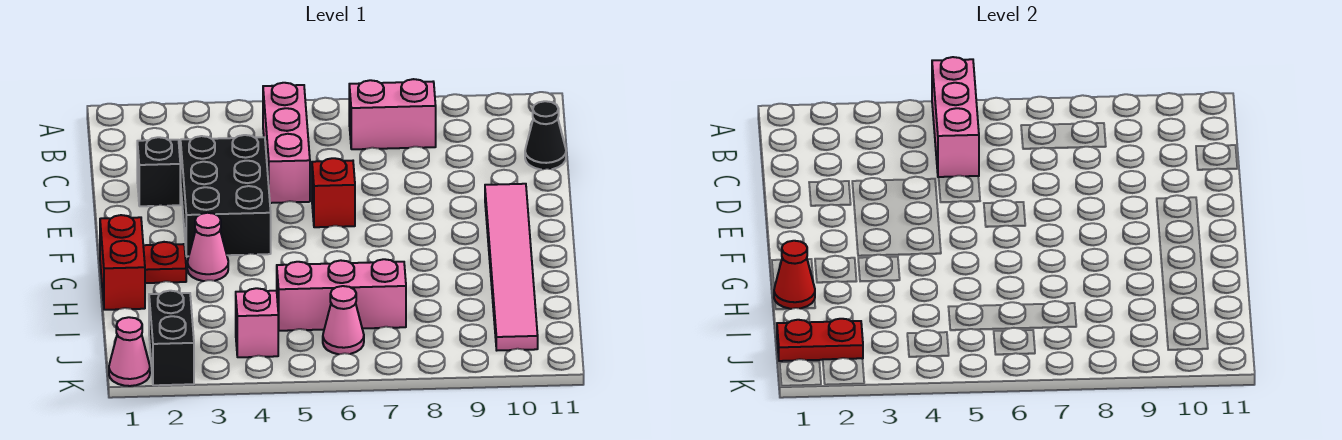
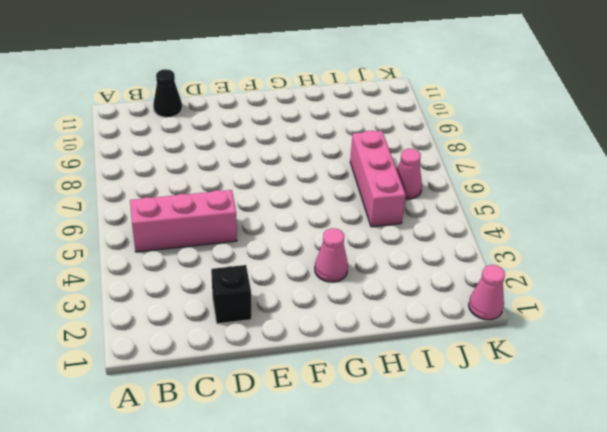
none -> pink 1x2 brick [349,79,436,149]
none -> black 2x3 brick [181,135,271,256]
none -> red 1x1 brick [312,158,355,227]

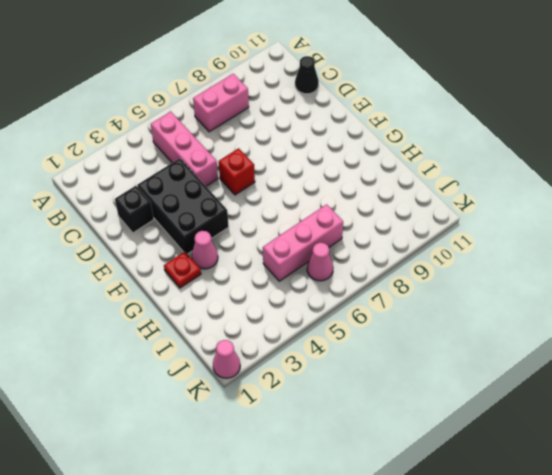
none -> pink 1x6 tile [485,184,538,350]
none -> red 1x2 brick [100,215,145,310]
none -> black 1x2 brick [149,291,194,385]

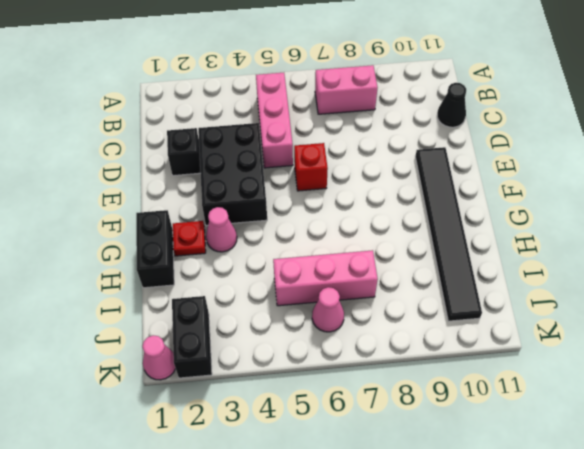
black 1x6 tile [415,147,482,321] -> pink 1x6 tile [485,184,538,350]
black 1x2 brick [136,210,174,288] -> red 1x2 brick [100,215,145,310]
none -> pink 1x1 brick [236,288,278,357]
none -> pink 1x3 brick [932,57,979,177]
none -> red 1x1 cone [774,241,815,309]

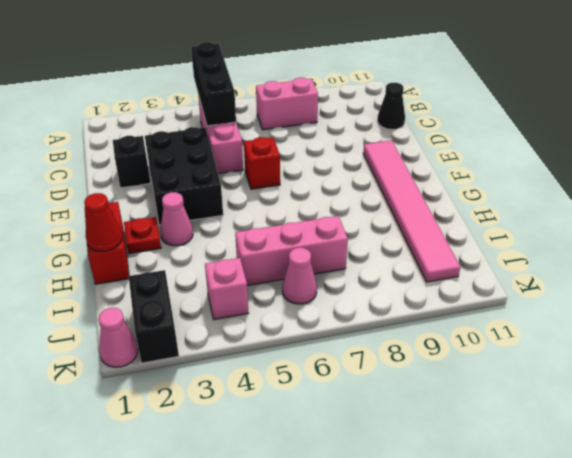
black 1x3 brick [191,42,236,126] -> pink 1x3 brick [932,57,979,177]
none -> red 1x2 plate [777,319,863,361]

